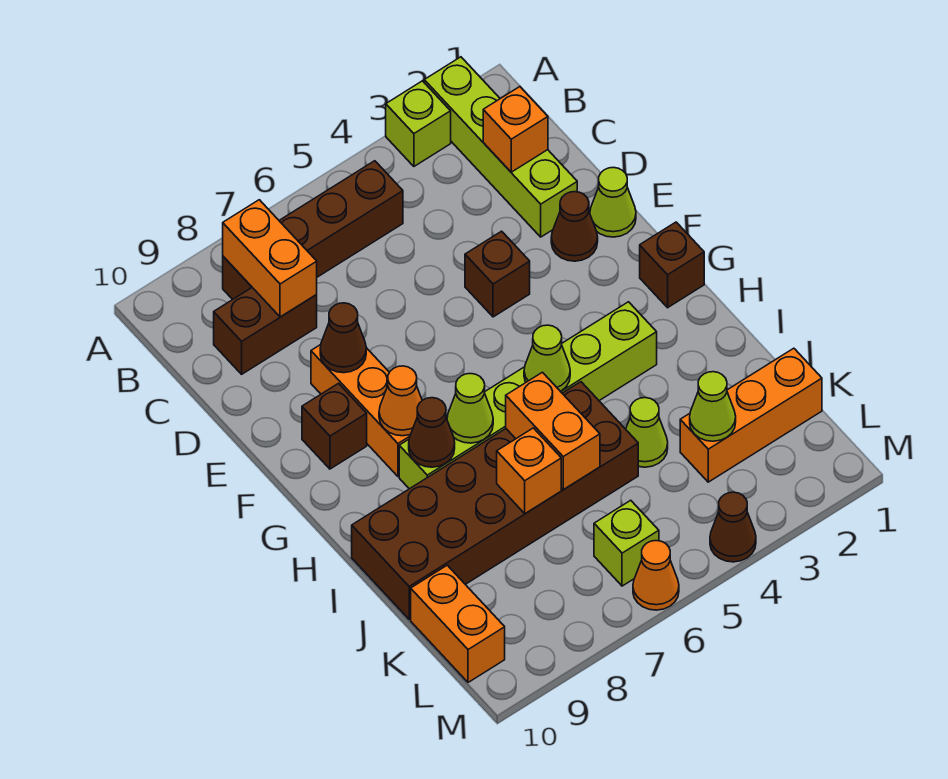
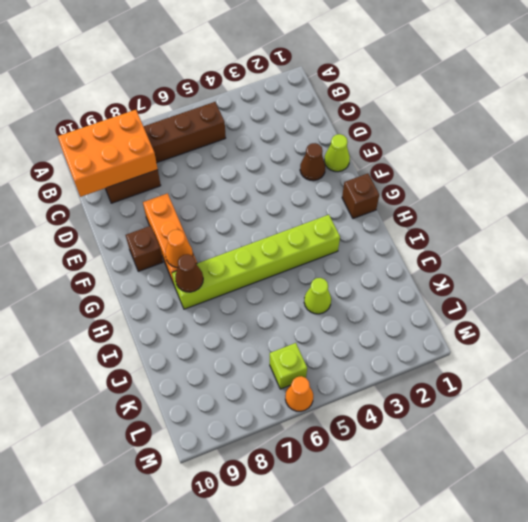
orange 2x3 brick [58,110,158,197] -> orange 1x2 brick [223,200,317,317]
none -> lime 1x4 brick [424,57,577,237]
none -> lime 1x1 brick [386,81,451,166]
none -> brown 1x1 brick [465,231,530,317]

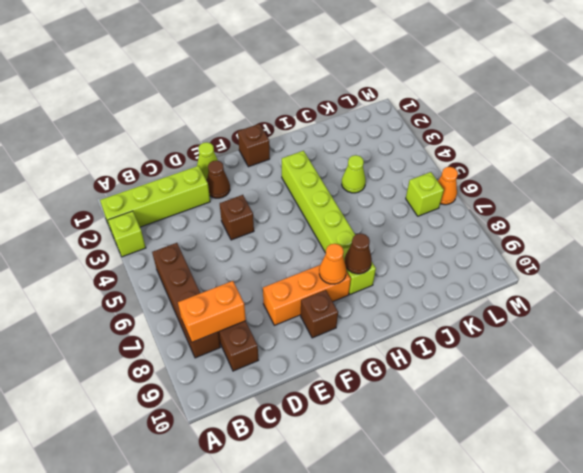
none -> brown 2x6 brick [352,382,638,619]
none -> orange 1x3 brick [680,348,822,482]
none -> orange 1x2 brick [411,565,505,682]

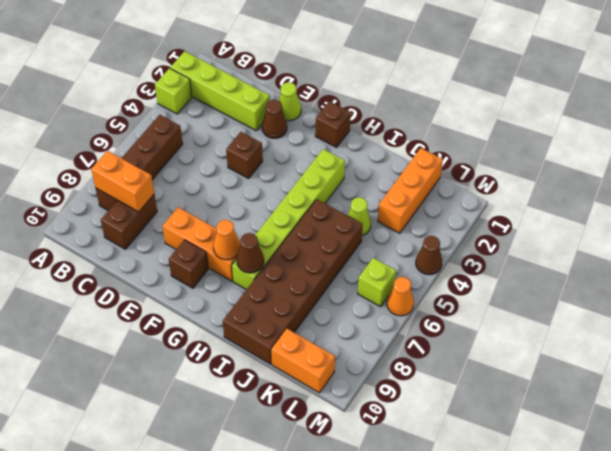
none -> orange 1x1 brick [483,87,548,172]
none -> brown 1x1 cone [320,303,366,373]
none -> lime 1x1 cone [524,325,570,391]

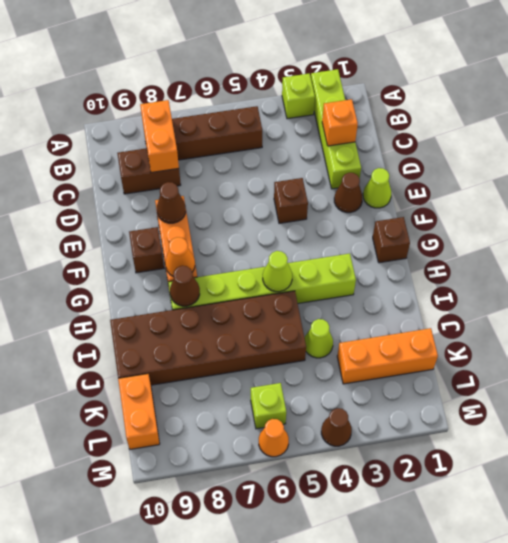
none -> lime 1x1 cone [447,374,493,443]
none -> orange 1x2 brick [506,372,600,490]
none -> orange 1x1 brick [497,428,561,514]

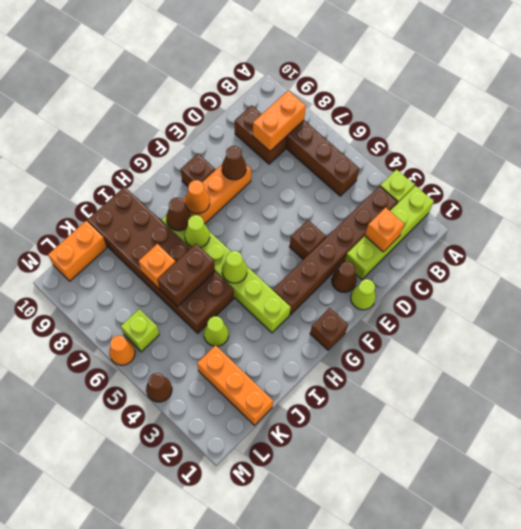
brown 1x6 brick [273,186,397,315] -> none
brown 1x2 brick [158,244,215,307] -> orange 1x2 brick [506,372,600,490]
none -> lime 1x1 cone [690,372,736,441]

